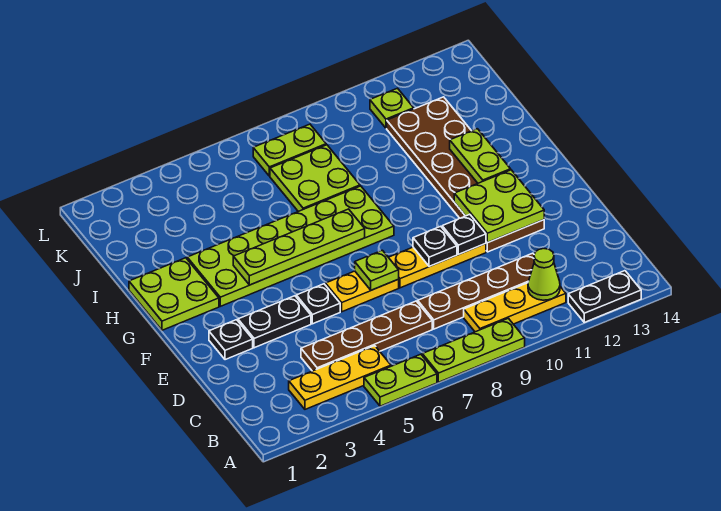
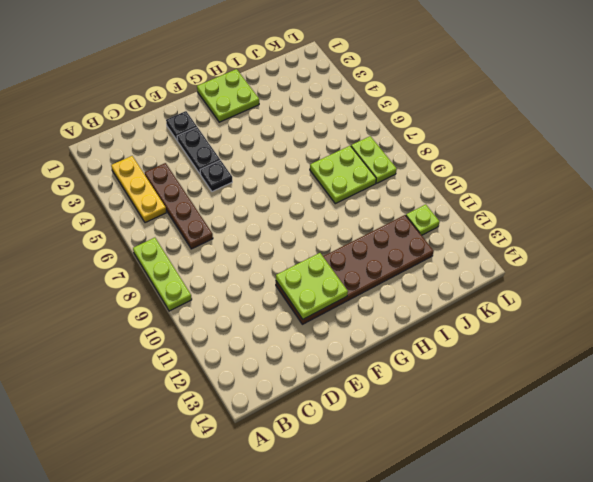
none -> lime 1x2 plate [364,354,437,406]
none -> black 1x2 plate [568,271,641,322]
none -> yellow 1x3 plate [464,283,566,332]

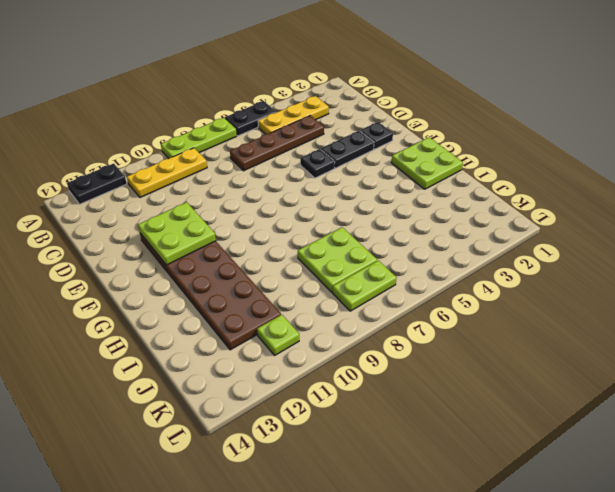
black 1x2 plate [225,101,276,136] -> lime 1x2 plate [364,354,437,406]
none -> brown 1x4 plate [418,253,534,329]
none -> yellow 1x2 plate [326,271,399,312]
none -> yellow 1x3 plate [388,244,486,288]

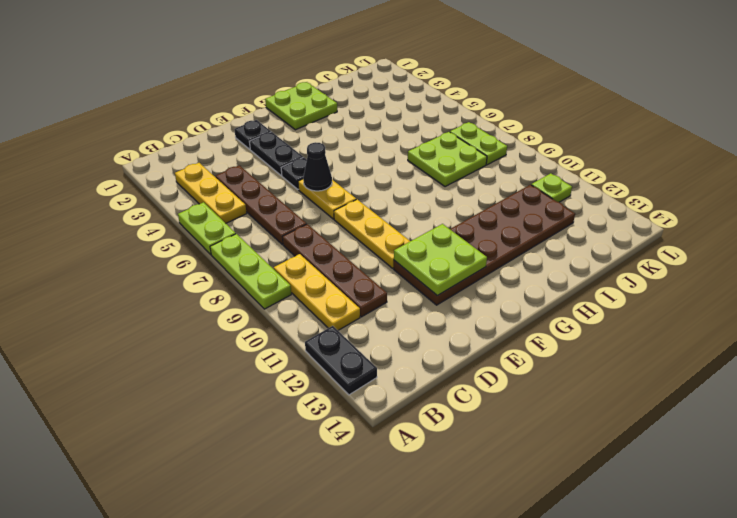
black 1x1 cone [303,142,332,191] -> none
none -> lime 2x6 plate [187,186,394,306]
none -> lime 1x1 cone [528,249,560,300]
none -> lime 1x1 plate [355,250,399,290]

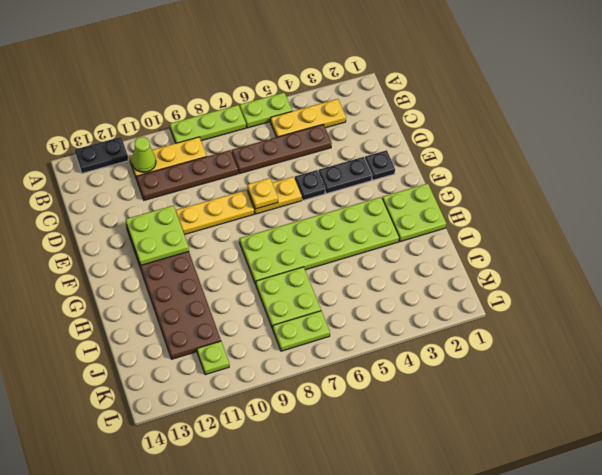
yellow 1x1 plate [248,178,278,209] -> lime 1x1 plate [355,250,399,290]
none -> black 1x1 plate [413,226,457,267]
none -> black 1x1 plate [442,214,486,254]
none -> lime 1x4 plate [233,209,365,285]

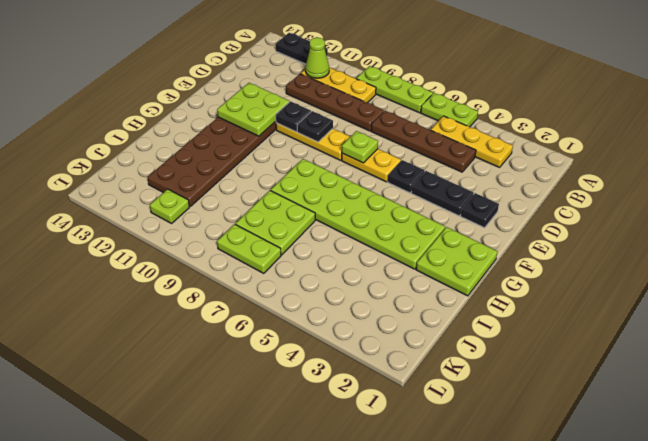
none -> lime 1x4 plate [233,209,365,285]
none -> lime 1x2 plate [450,129,511,183]

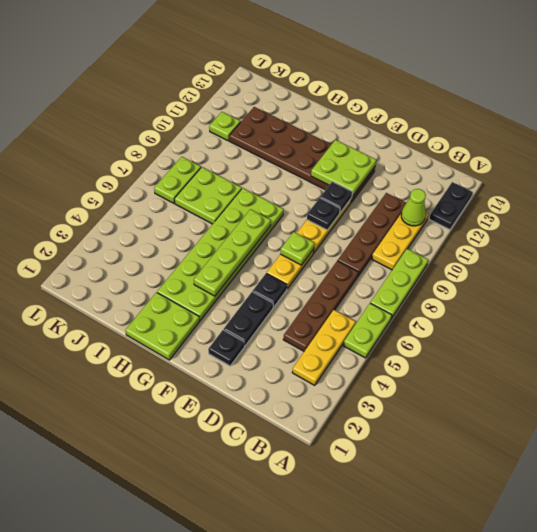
none -> lime 1x2 plate [450,129,511,183]

